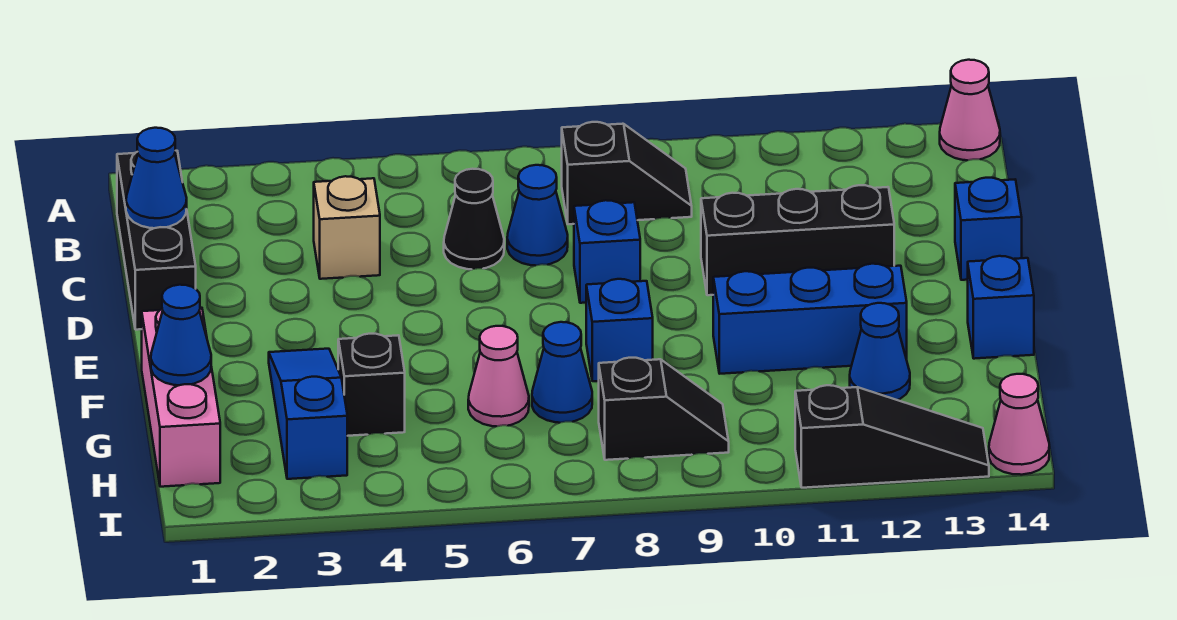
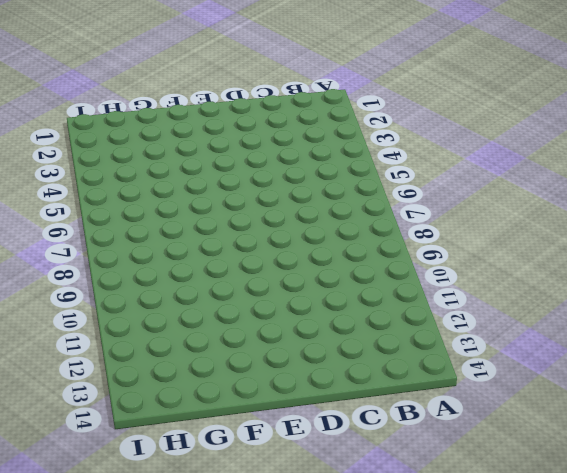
none -> pink 1x1 cone [940,60,1000,160]
none -> black 1x3 brick [117,151,196,330]
none -> black 1x2 slope [562,122,692,224]

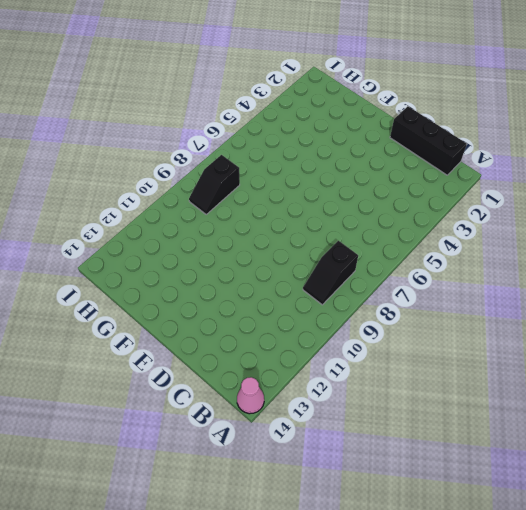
none -> tan 1x1 brick [314,176,380,279]
none -> black 1x1 cone [444,169,504,269]
none -> blue 1x1 cone [507,165,568,266]

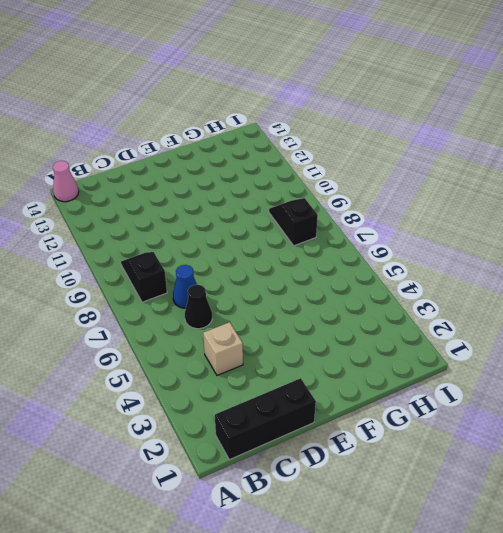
none -> blue 1x1 brick [574,200,640,303]
none -> black 1x3 brick [701,185,894,295]
none -> blue 1x1 brick [955,178,1022,280]

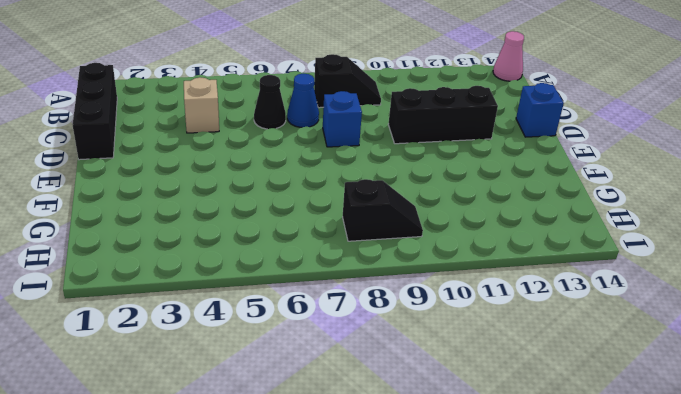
none -> pink 1x3 brick [142,308,220,487]
none -> blue 1x3 slope [269,349,347,479]
none -> blue 1x1 brick [586,279,653,381]

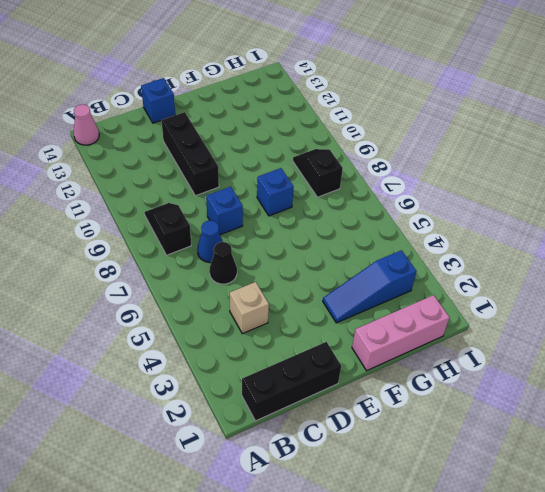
none -> blue 1x3 brick [713,264,907,374]
none -> blue 1x1 brick [968,256,1034,359]
none -> black 1x1 brick [338,334,405,436]

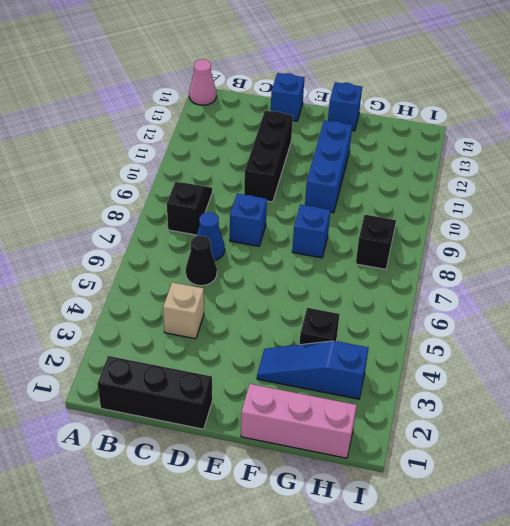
none -> pink 1x1 cone [468,326,529,426]
none -> blue 1x1 cone [532,322,592,423]
none -> blue 1x1 cone [850,303,910,400]

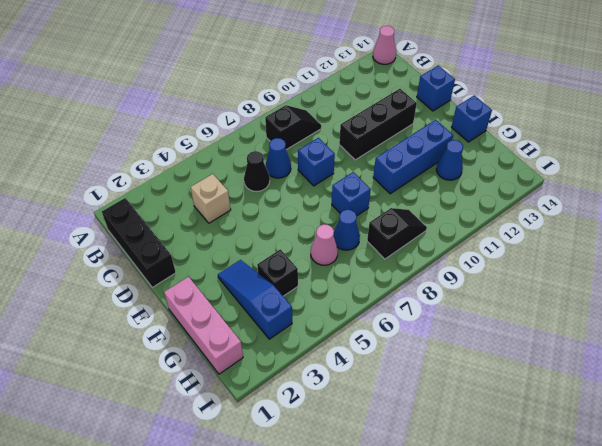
none -> black 1x3 slope [795,385,989,488]
none -> pink 1x1 cone [989,374,1049,475]
none -> blue 1x1 cone [126,128,187,228]

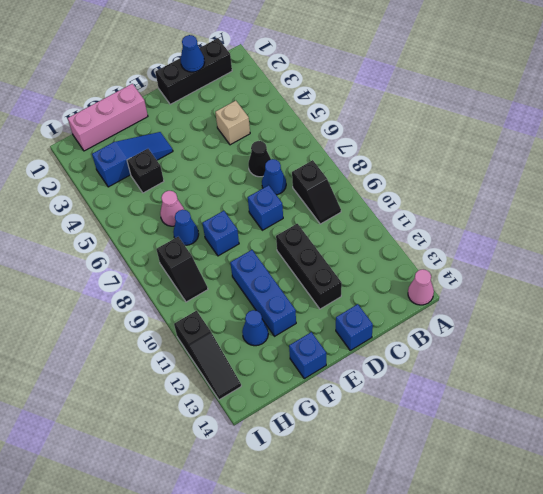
none -> pink 1x1 cone [989,374,1049,475]
none -> blue 1x1 cone [151,285,211,385]

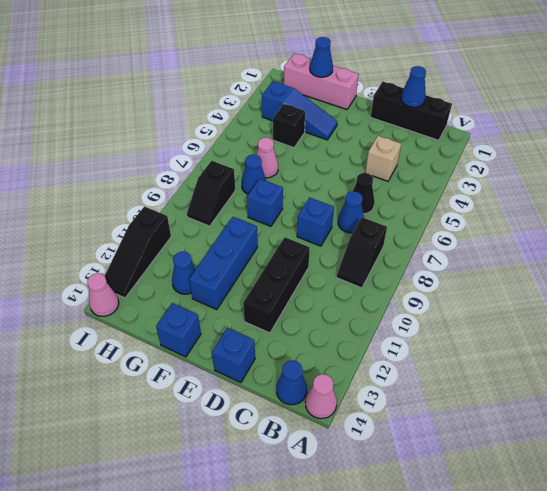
blue 1x1 cone [276,360,307,405] -> none

